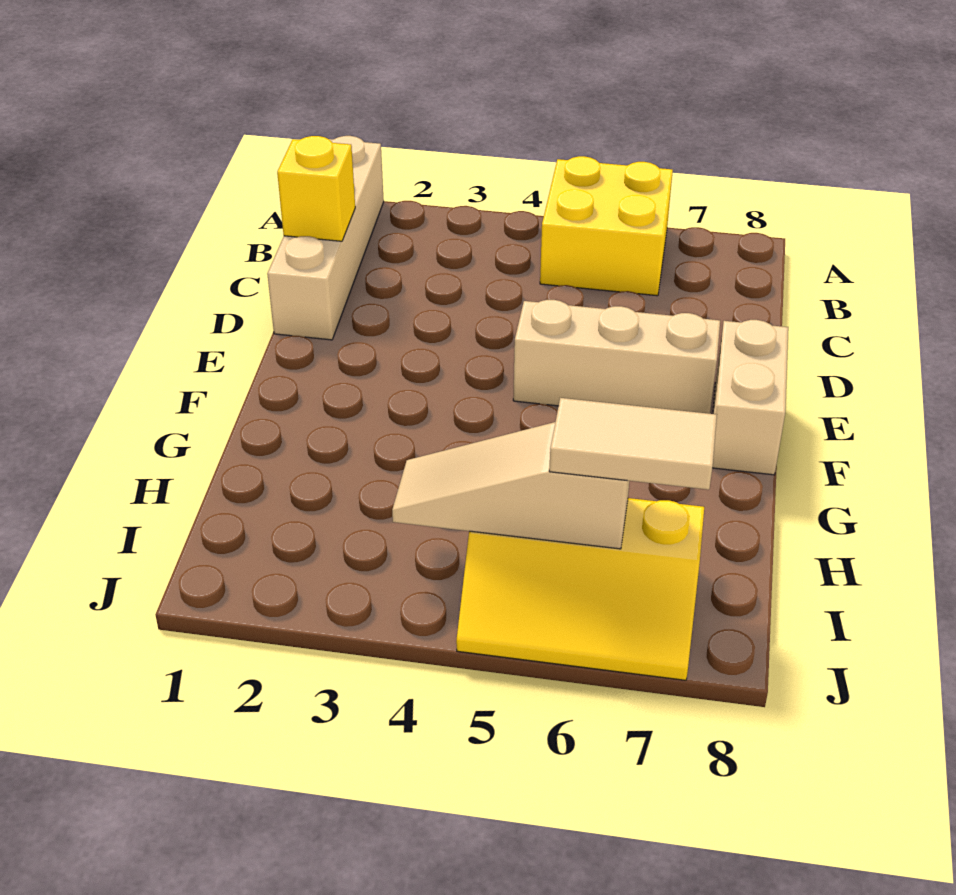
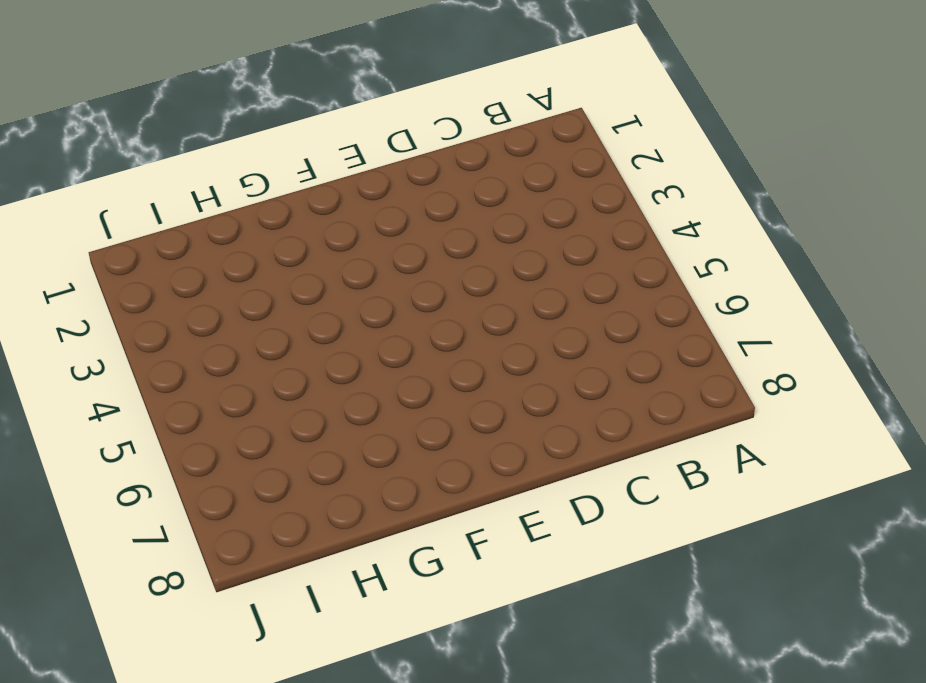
none -> tan 1x4 brick [267,136,384,340]
none -> yellow 2x2 brick [540,156,673,296]

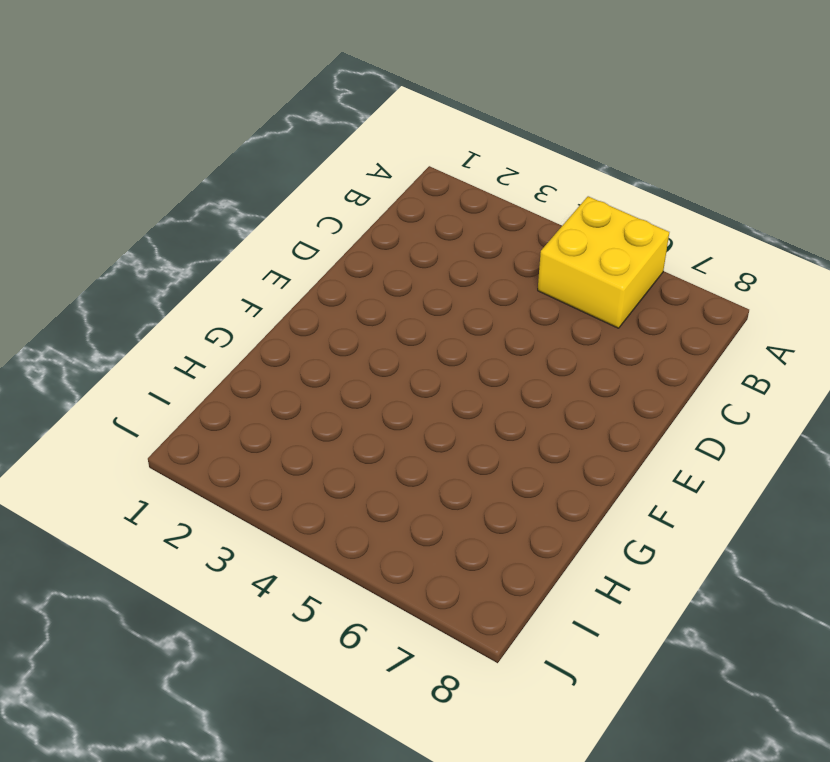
none -> tan 1x4 brick [267,136,384,340]
none -> tan 1x3 brick [513,300,720,414]

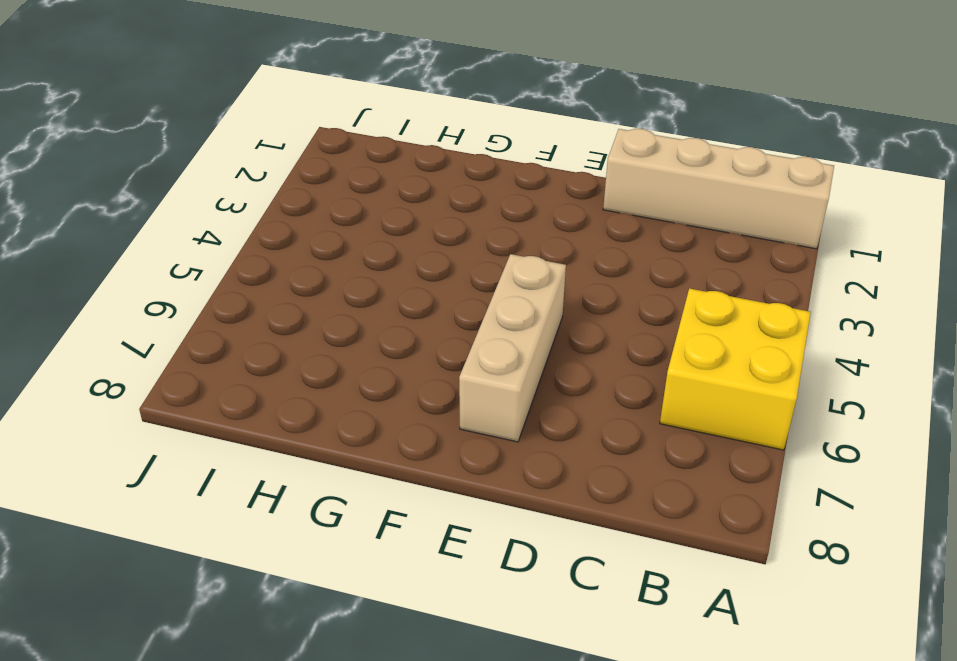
none -> tan 1x2 brick [712,320,788,475]
none -> yellow 2x3 slope [456,498,704,680]

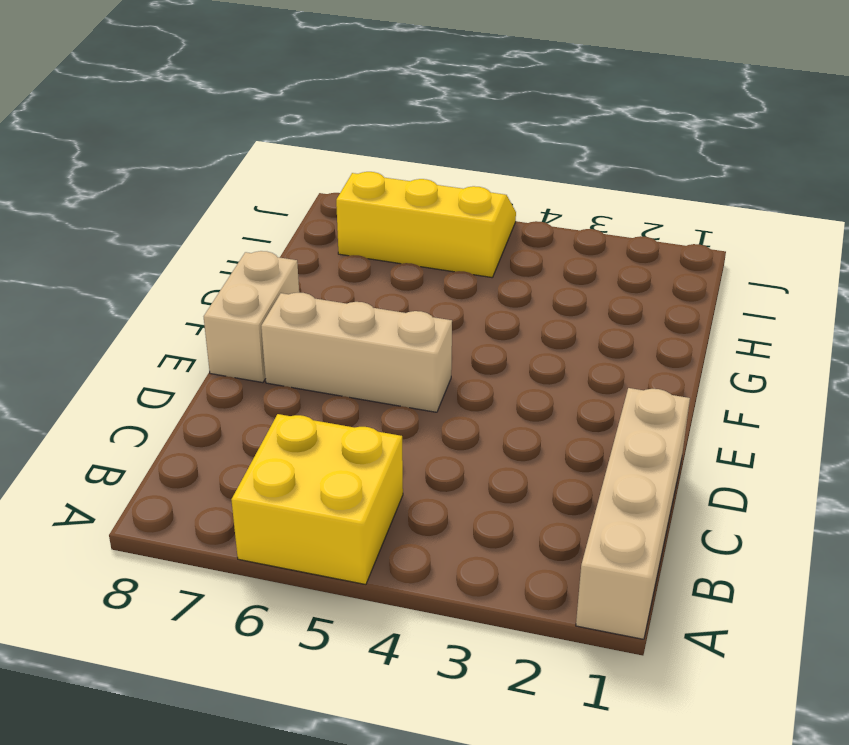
none -> yellow 1x1 brick [277,136,355,241]
none -> tan 1x3 slope [392,422,629,549]

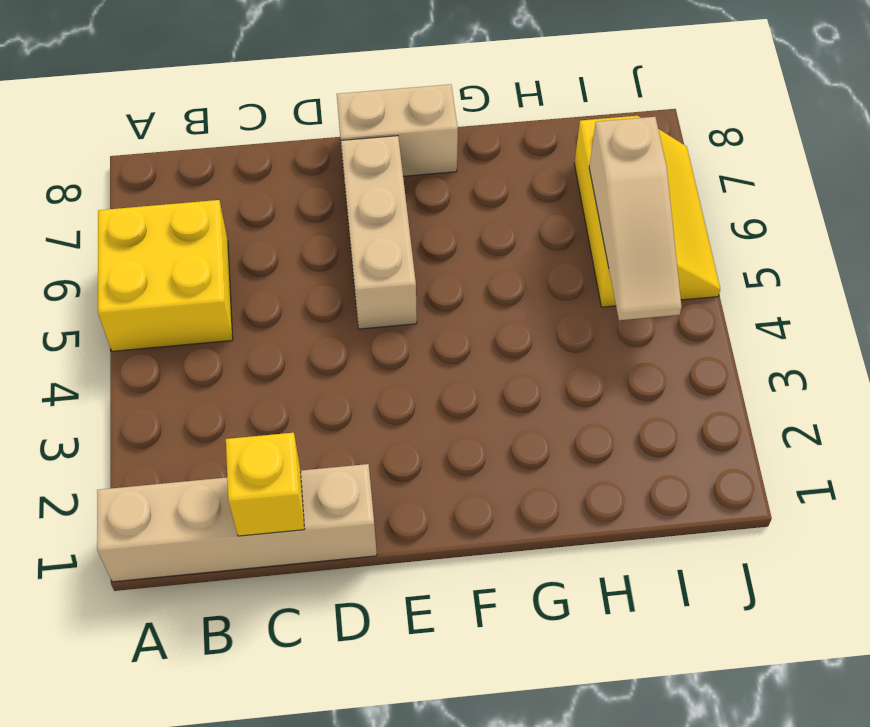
none -> tan 1x2 tile [549,398,717,490]

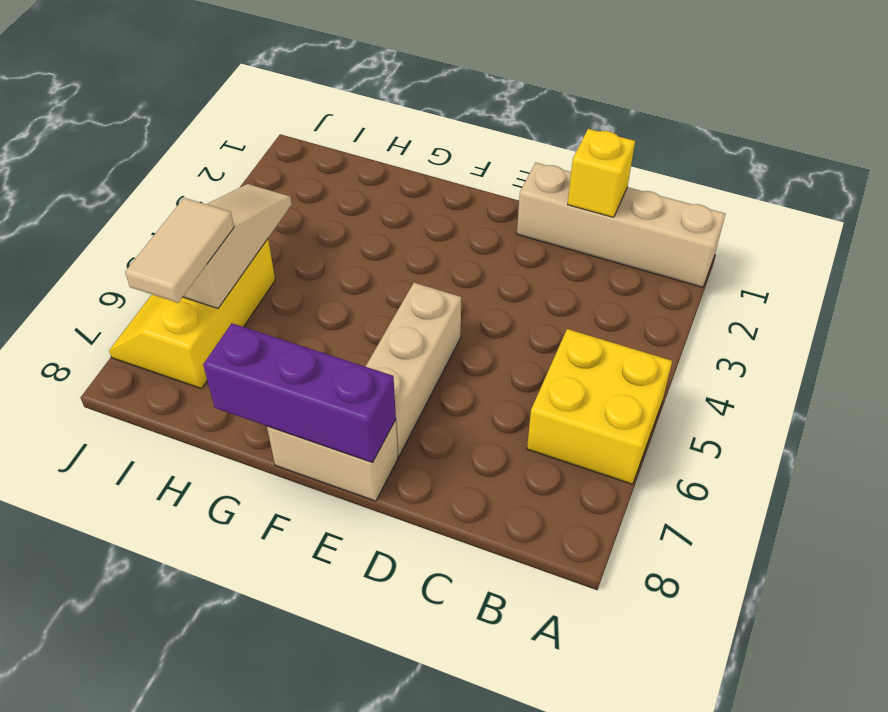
purple 1x3 brick [203,323,396,462] -> none

